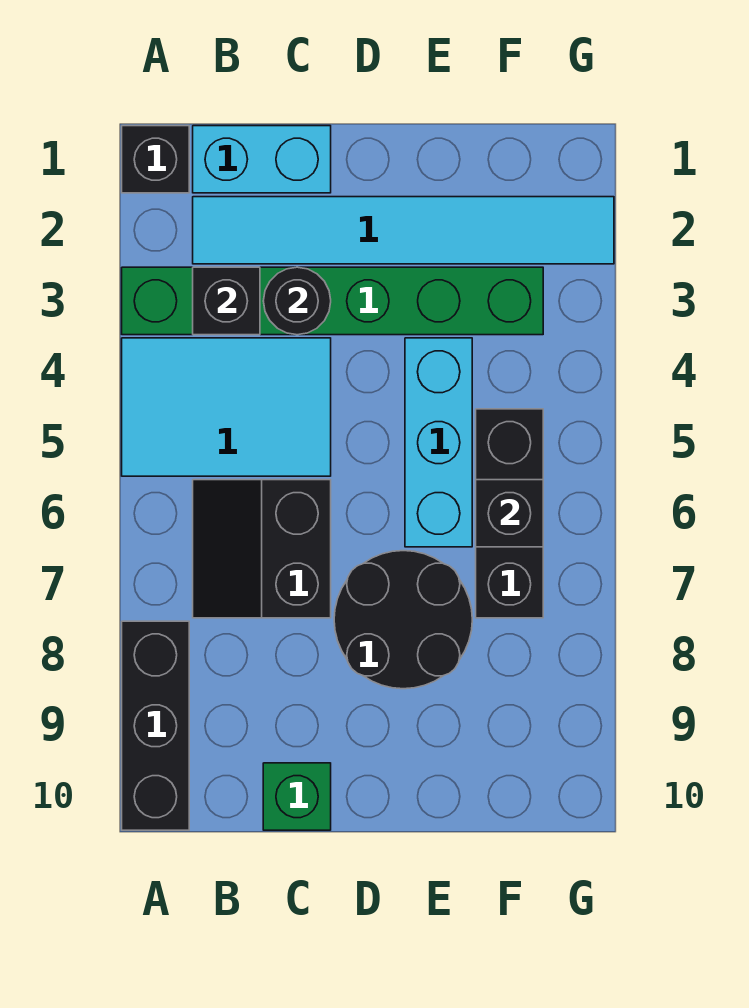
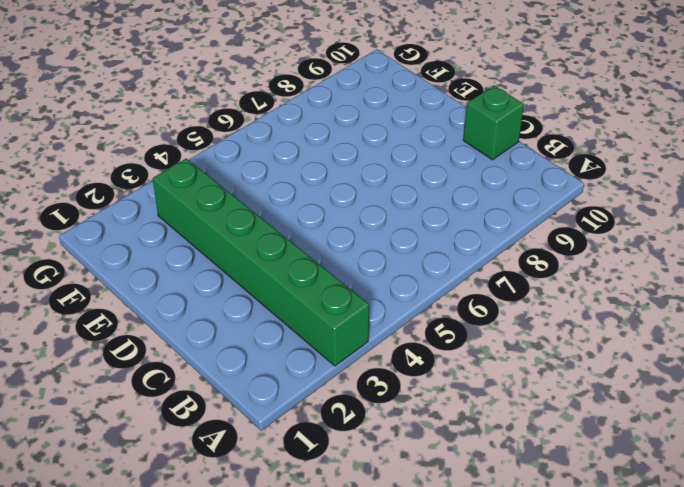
none -> black 1x1 brick [122,126,189,193]
none -> cyan 2x3 tile [122,338,331,476]
none -> black 1x3 brick [122,621,189,830]

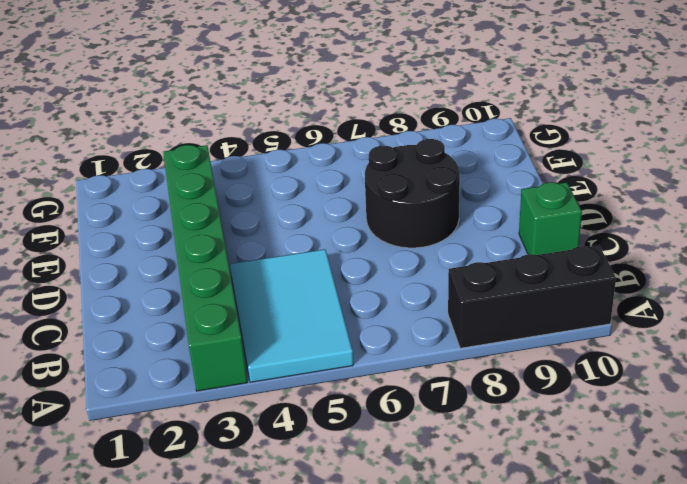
none -> black 1x1 brick [122,126,189,193]
none -> cyan 1x2 brick [193,126,331,193]
none -> cyan 1x6 tile [193,197,614,264]

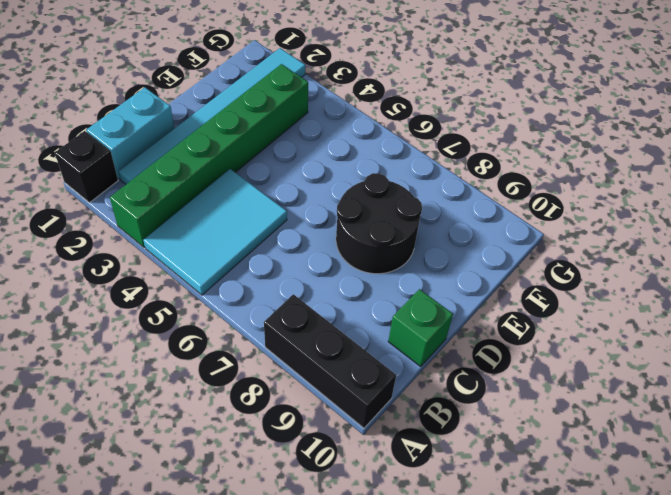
none -> black 2x2 slope [193,480,331,618]
none -> cyan 1x3 brick [405,338,472,547]
none -> black 1x3 brick [476,409,543,618]

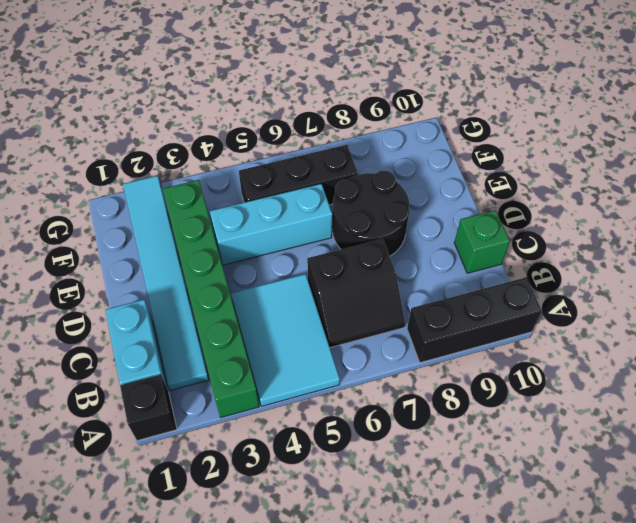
none -> black 1x1 brick [193,267,260,335]
none -> black 1x1 round brick [263,267,331,335]
none -> black 1x1 brick [476,480,543,547]

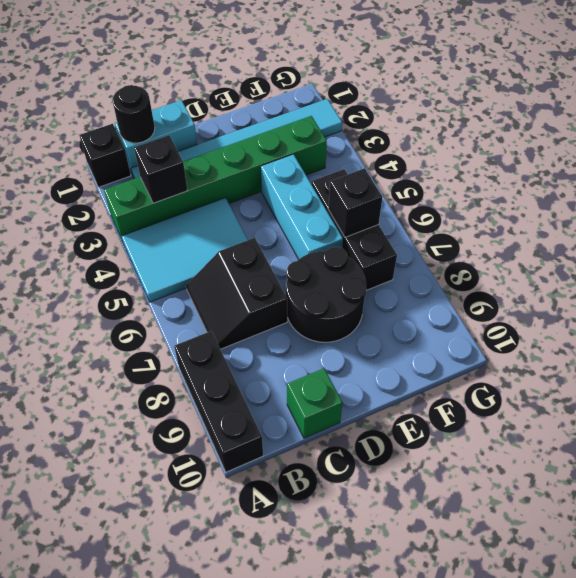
black 1x1 round brick [113,85,155,143] -> black 1x1 round brick moved to [263,267,331,335]

